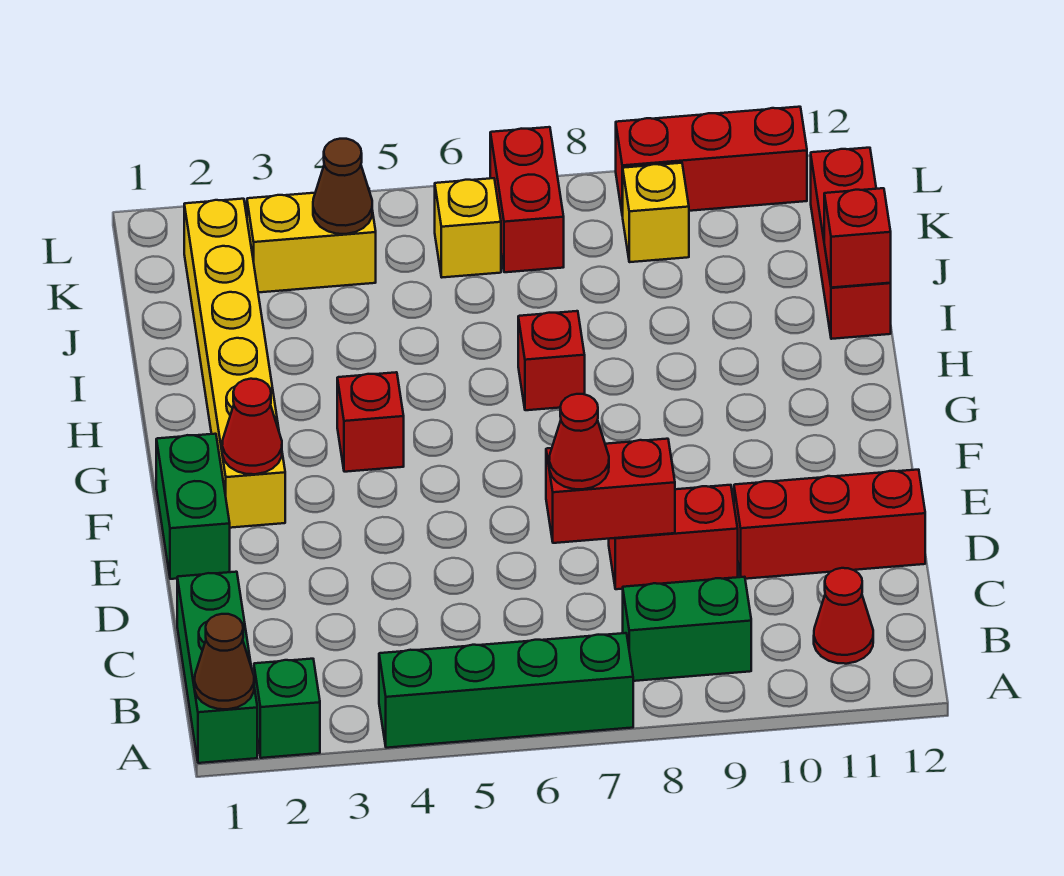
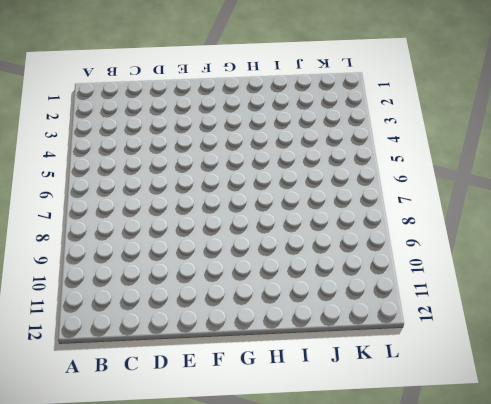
none -> green 1x3 brick [177,572,257,763]
none -> green 1x1 brick [254,659,320,758]
none -> green 1x4 brick [379,633,633,748]

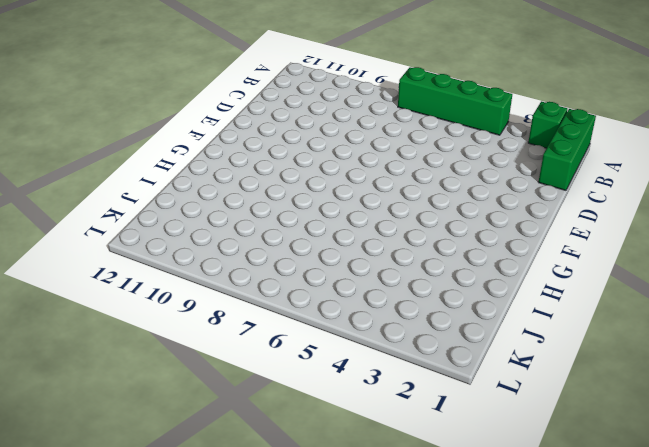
none -> green 1x2 brick [623,577,751,681]
none -> red 1x1 cone [814,568,873,664]
none -> red 1x2 brick [609,485,738,589]

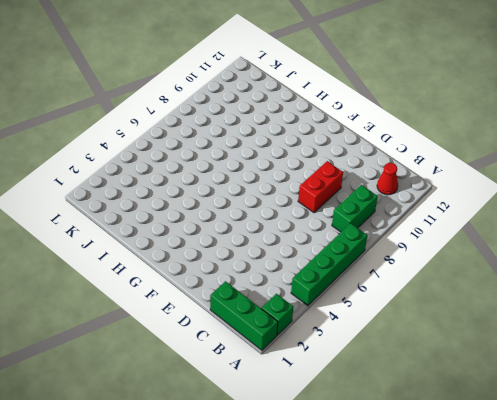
none -> red 1x3 brick [734,470,925,579]
none -> green 1x2 brick [156,434,230,579]
none -> yellow 1x6 brick [184,199,285,528]

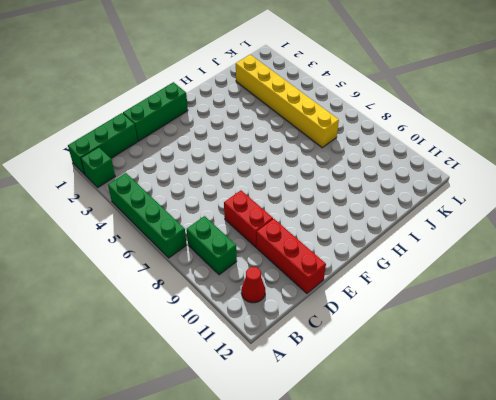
green 1x3 brick [123,82,188,141] -> green 1x2 brick [156,434,230,579]
yellow 1x6 brick [236,55,339,148] -> yellow 1x6 brick turned to [184,199,285,528]
none -> red 1x1 brick [337,372,404,472]
none -> red 1x1 brick [518,311,585,410]
none -> red 1x3 brick [811,148,891,339]

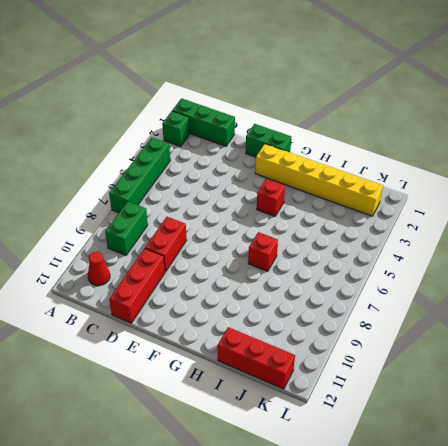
none -> yellow 1x2 brick [247,193,376,293]
none -> yellow 1x1 brick [435,178,501,277]
none -> red 1x2 brick [490,127,564,272]

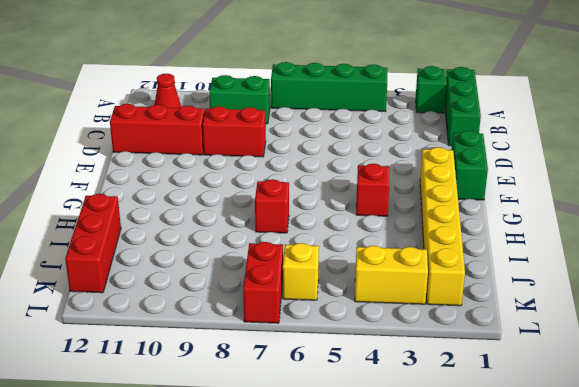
none -> yellow 1x1 brick [623,163,689,262]
none -> red 1x3 brick [616,107,807,216]
none -> brown 1x1 cone [195,614,254,709]

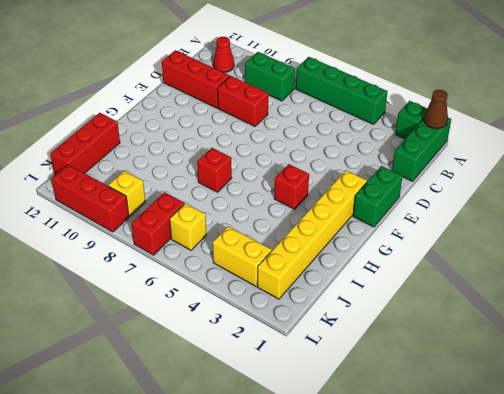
none -> red 1x2 brick [546,439,675,543]
none -> red 1x1 cone [222,379,282,474]
none -> red 1x1 brick [824,188,891,288]

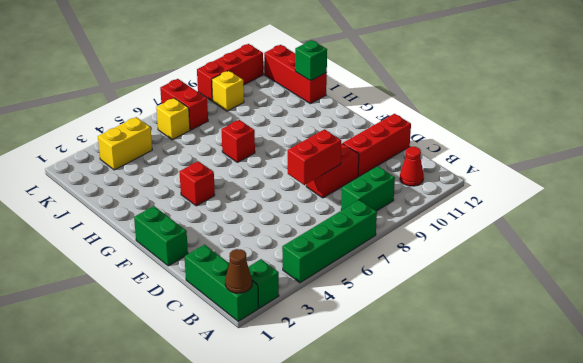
green 1x1 brick [295,40,327,81] -> red 1x1 brick [824,188,891,288]
none -> yellow 1x6 brick [184,199,285,528]
none -> red 1x1 cone [222,379,282,474]
none -> brown 1x1 cone [313,139,372,234]

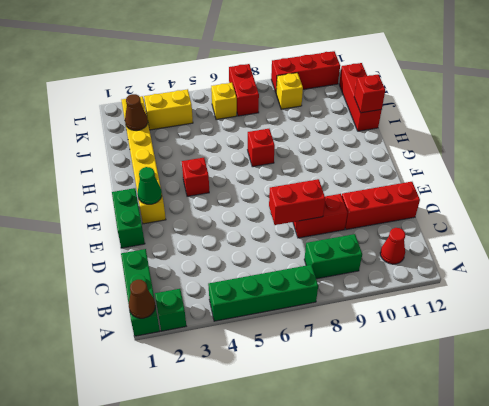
green 1x1 cone [138,167,162,204] -> red 1x1 cone [222,379,282,474]
brown 1x1 cone [125,94,148,130] -> brown 1x1 cone moved to [313,139,372,234]
none -> red 1x1 cone [549,394,609,489]

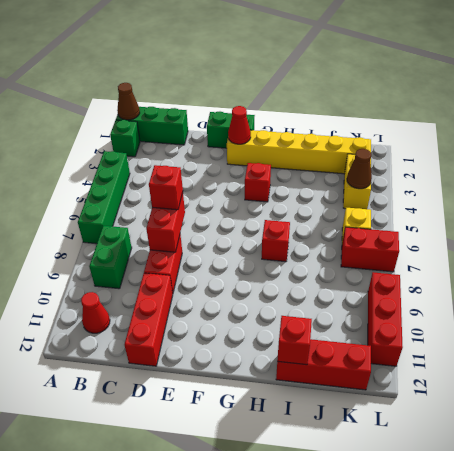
red 1x1 brick [149,165,183,210] -> red 1x1 cone [549,394,609,489]
none -> yellow 1x1 brick [623,163,689,262]

